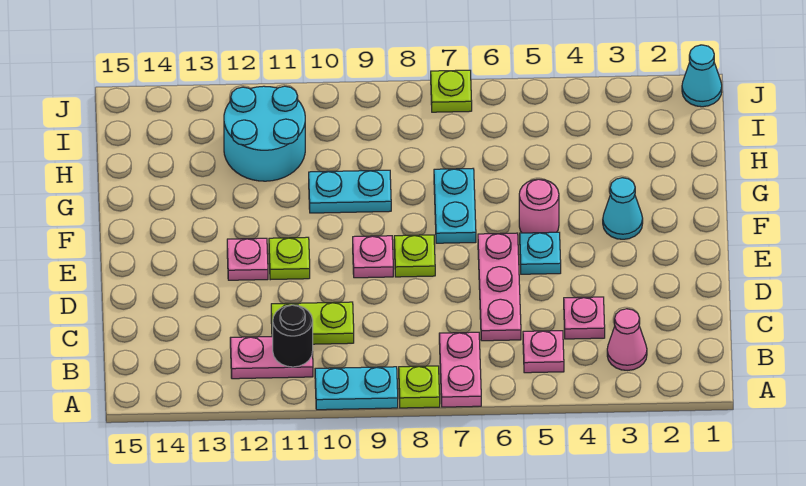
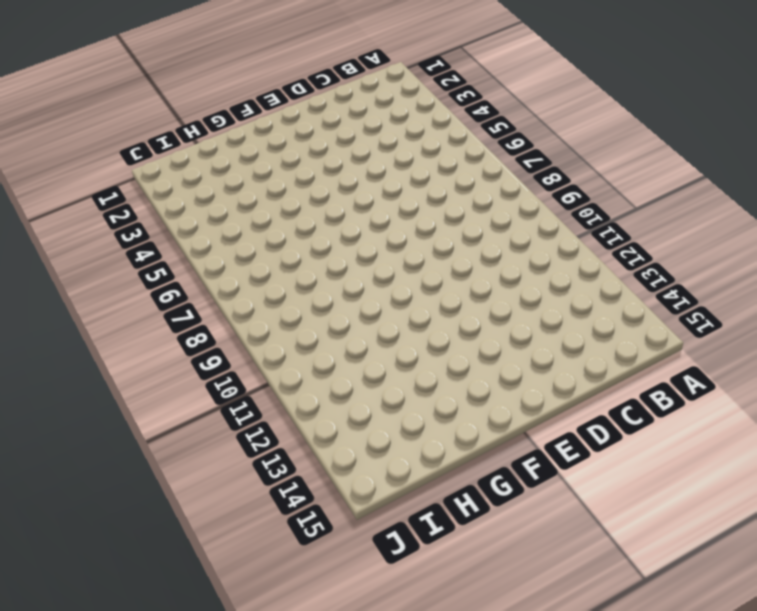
none -> pink 1x2 plate [439,332,481,407]
none -> lime 1x1 plate [399,366,440,408]
none -> cyan 1x2 plate [315,367,398,410]

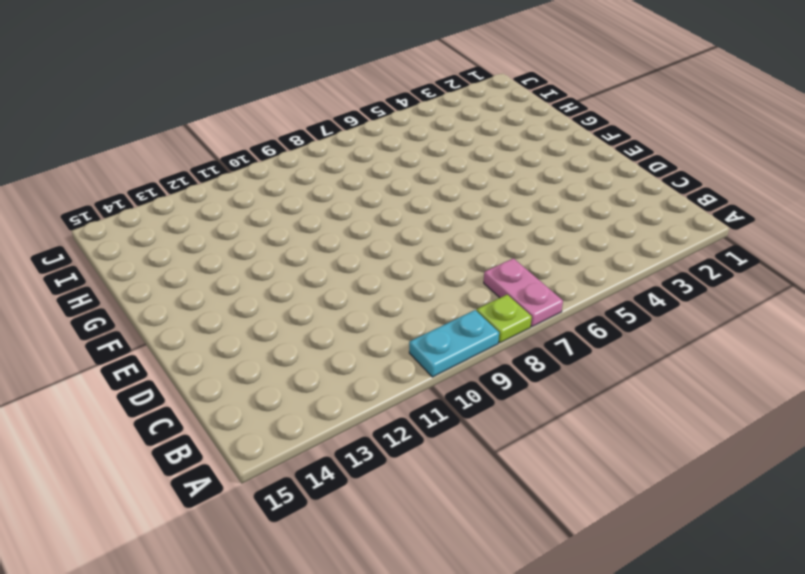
none -> pink 1x1 cone [607,309,647,370]
none -> pink 1x1 plate [523,331,564,373]
none -> pink 1x2 plate [230,337,313,379]

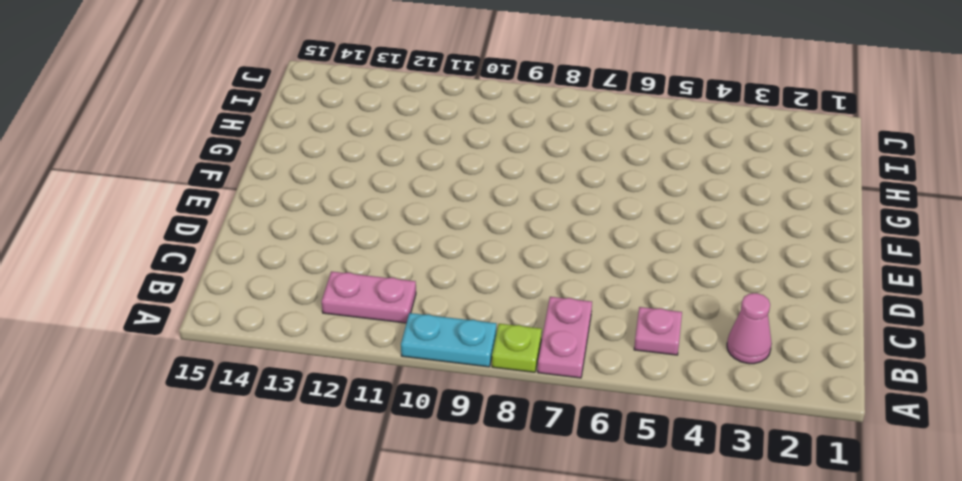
none -> pink 1x1 plate [564,297,605,339]
none -> pink 1x3 plate [478,233,521,341]
none -> lime 1x2 plate [271,302,354,344]

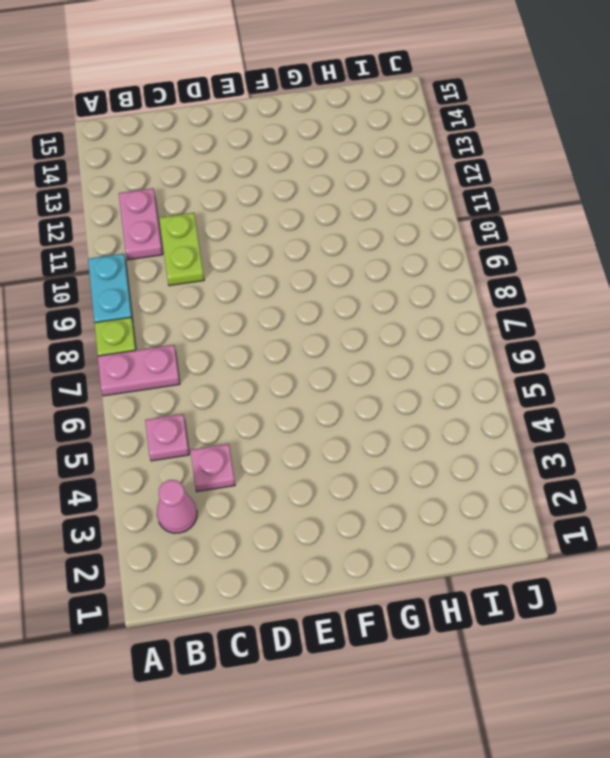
none -> pink 1x3 plate [478,233,521,341]
none -> cyan 1x1 plate [520,232,561,274]
none -> lime 1x1 plate [394,235,435,277]

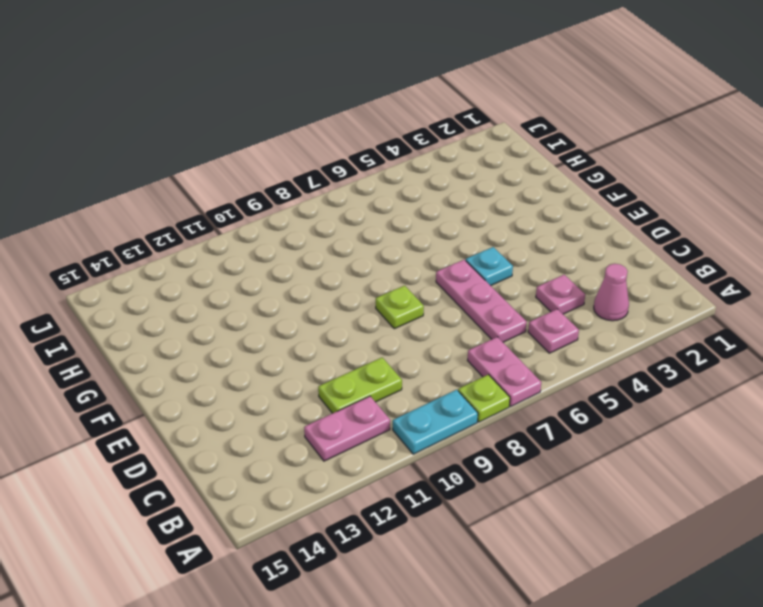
none -> pink 1x1 plate [353,236,393,278]
none -> lime 1x1 plate [269,237,310,280]
none -> pink 1x1 plate [227,238,268,280]

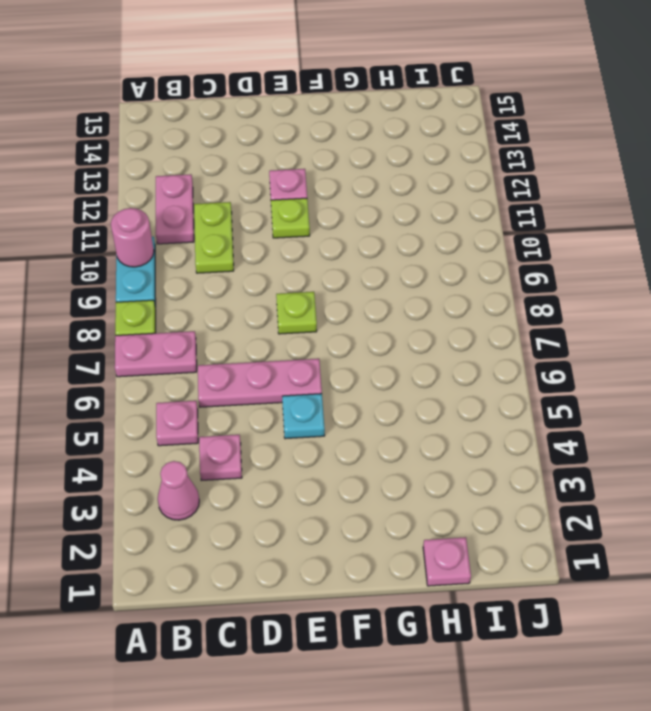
pink 1x1 round brick [111,208,154,267] -> pink 1x1 round brick moved to [519,179,559,233]
pink 1x1 plate [423,537,471,586] -> pink 1x1 plate moved to [353,236,393,278]
none -> cyan 1x1 cone [603,178,643,239]
none -> cyan 1x2 plate [434,169,476,243]
none -> cyan 1x2 plate [309,170,391,213]

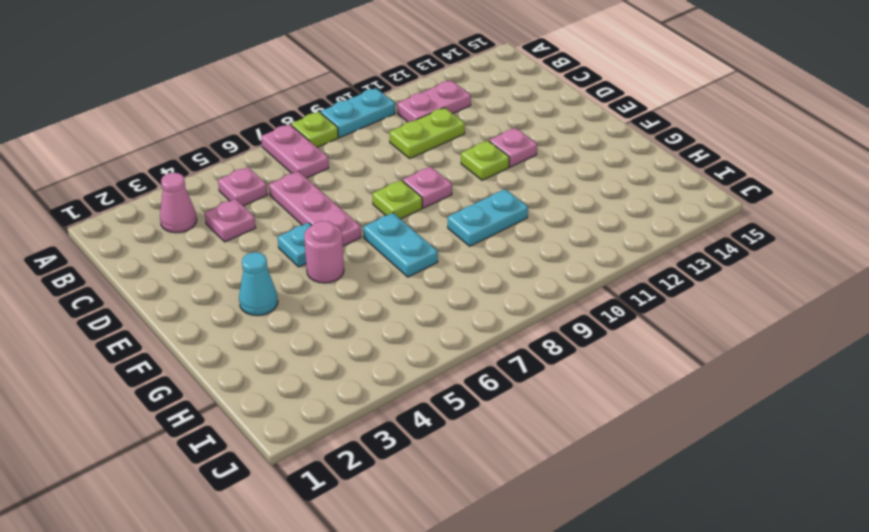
none -> cyan 2x2 round brick [224,86,305,181]
none -> cyan 1x1 cone [682,45,722,107]
none -> lime 1x1 plate [431,70,472,112]

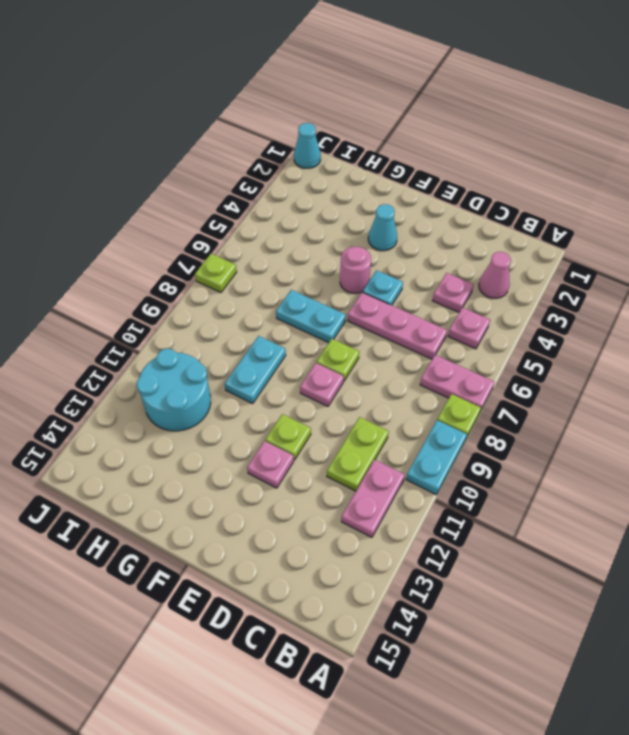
none -> black 1x1 round brick [272,305,313,367]

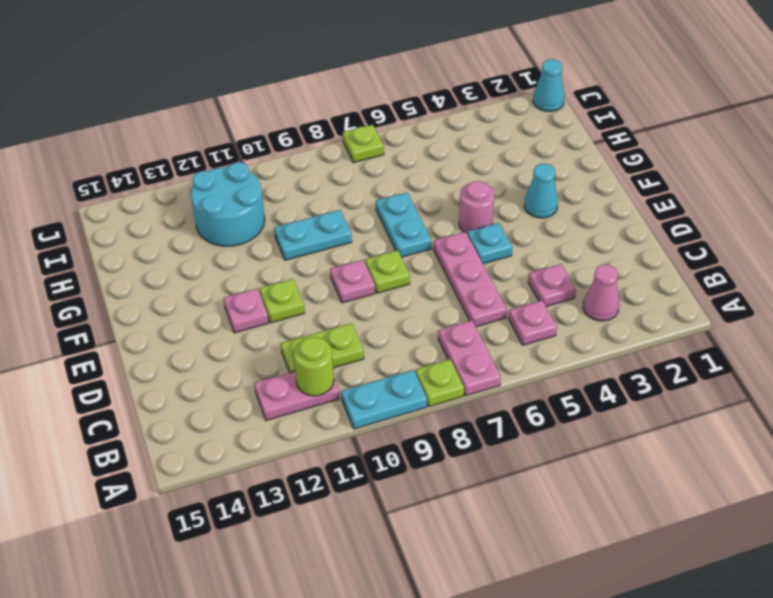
lime 1x1 round brick [293,337,334,396] -> black 1x1 round brick [272,305,313,367]

